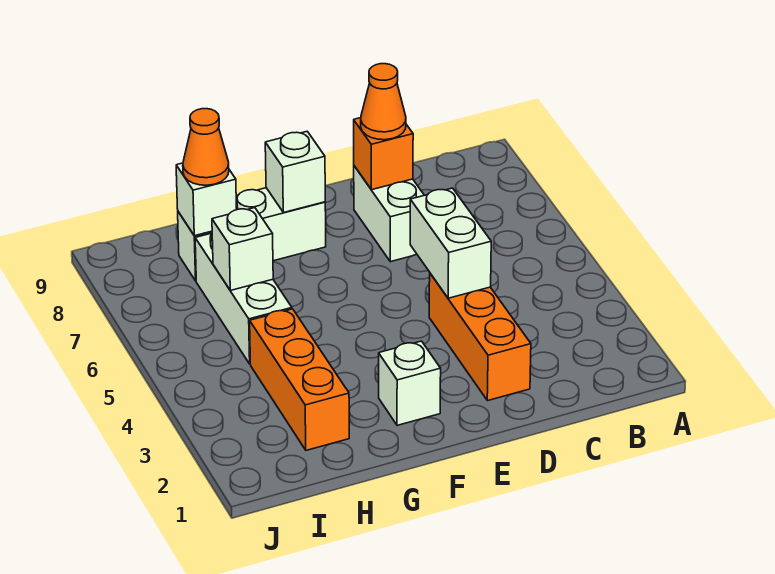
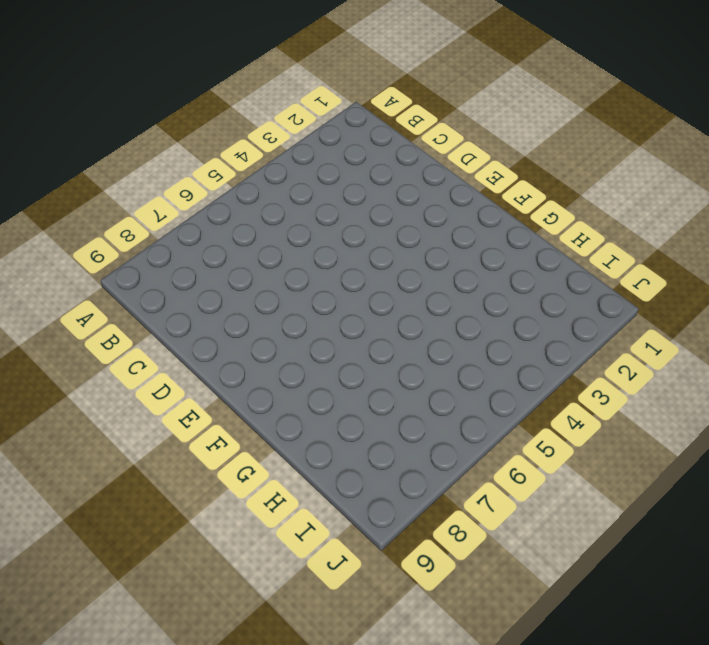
none -> orange 1x3 brick [429,274,531,401]
none -> white 1x2 brick [354,166,424,262]
none -> white 1x1 brick [379,341,441,425]

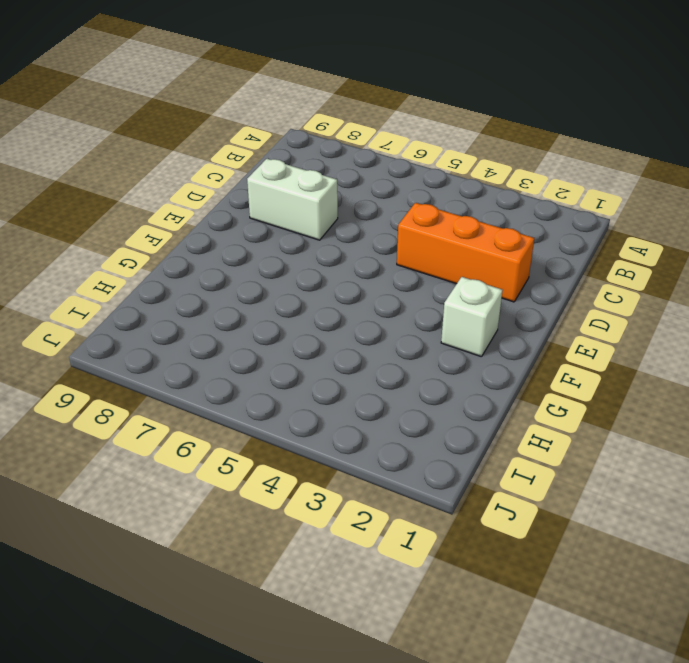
none -> white 1x3 brick [178,188,326,281]
none -> orange 1x3 brick [250,309,349,450]
none -> white 1x3 brick [195,233,292,364]

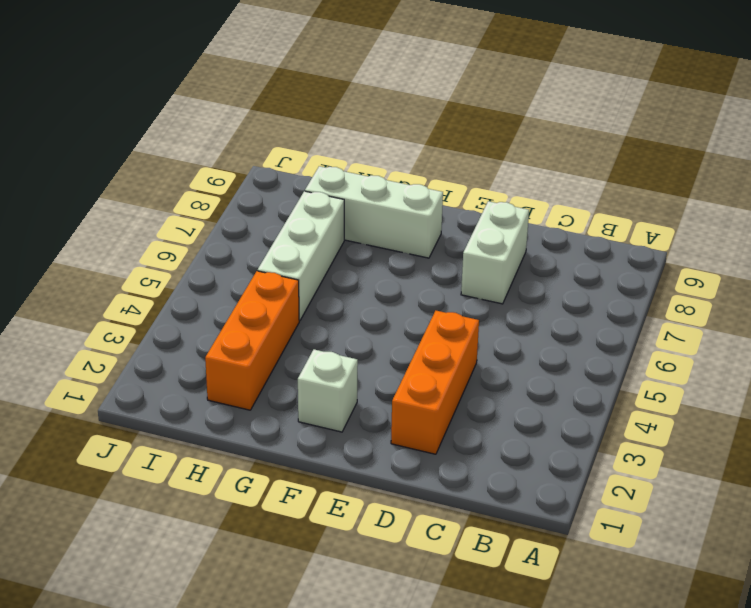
none -> white 1x2 brick [410,188,491,298]
none -> orange 1x1 brick [354,118,413,190]
none -> white 1x1 brick [265,132,325,213]

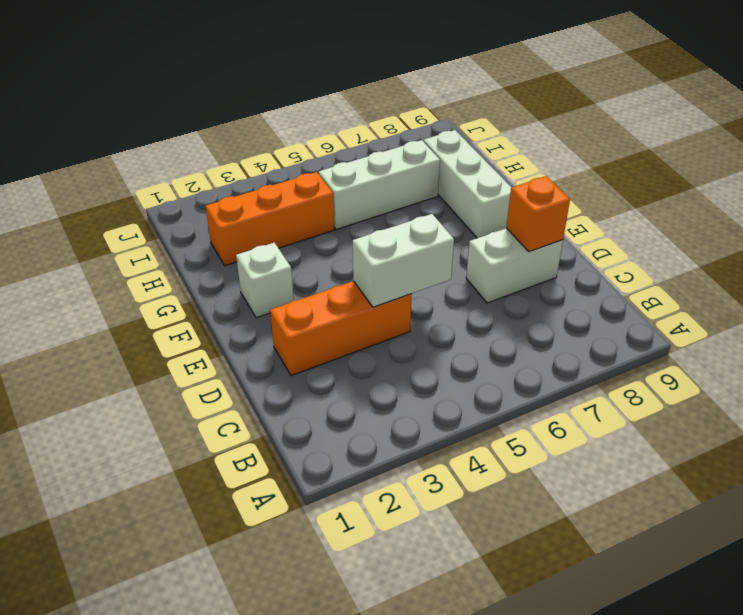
none -> white 1x1 brick [265,132,325,213]
none -> white 1x1 brick [212,208,273,290]
none -> white 1x1 brick [176,163,237,236]

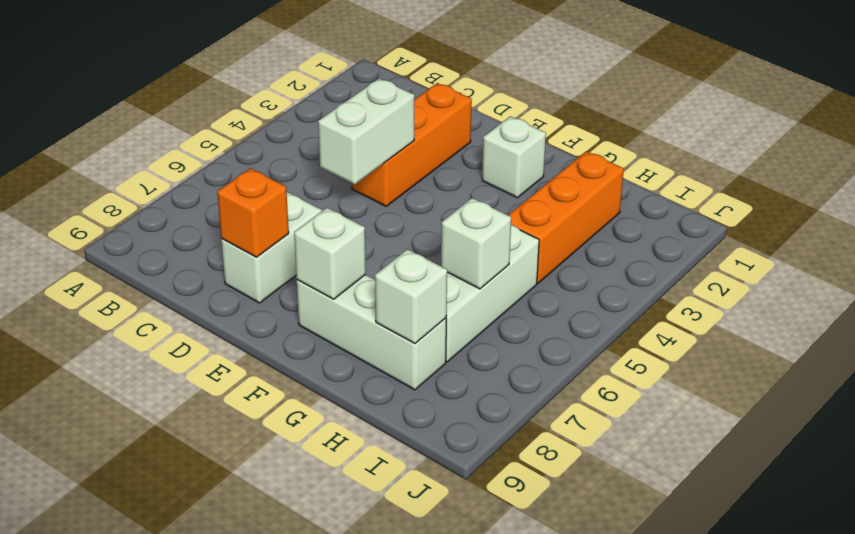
none -> orange 1x1 cone [361,64,406,140]
none -> orange 1x1 cone [183,109,229,185]

